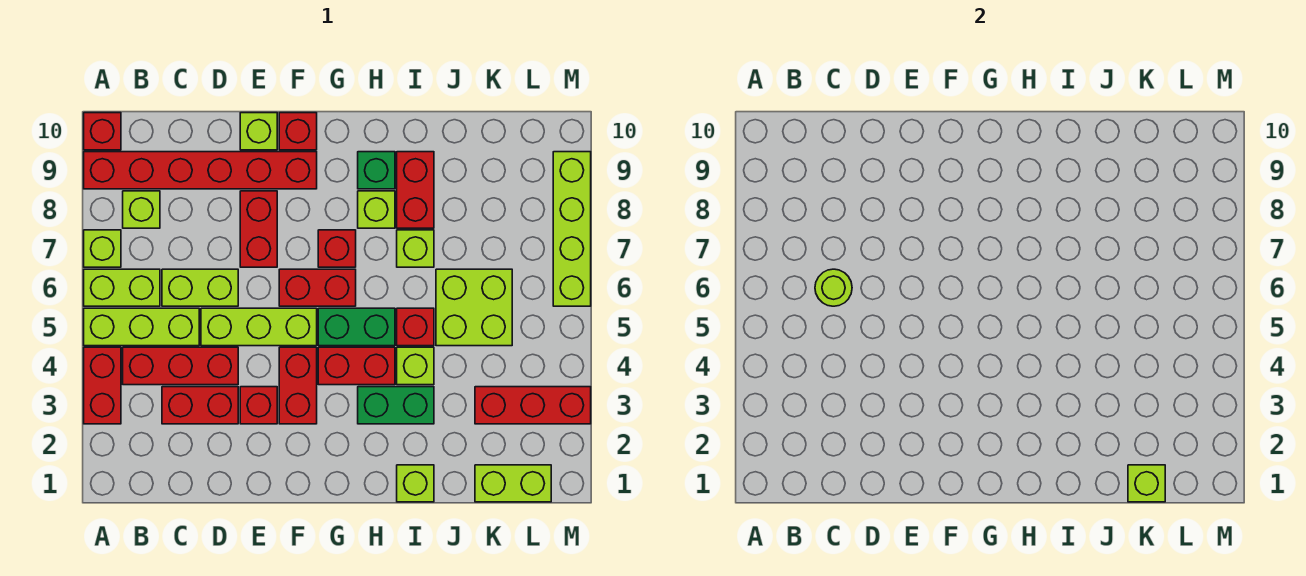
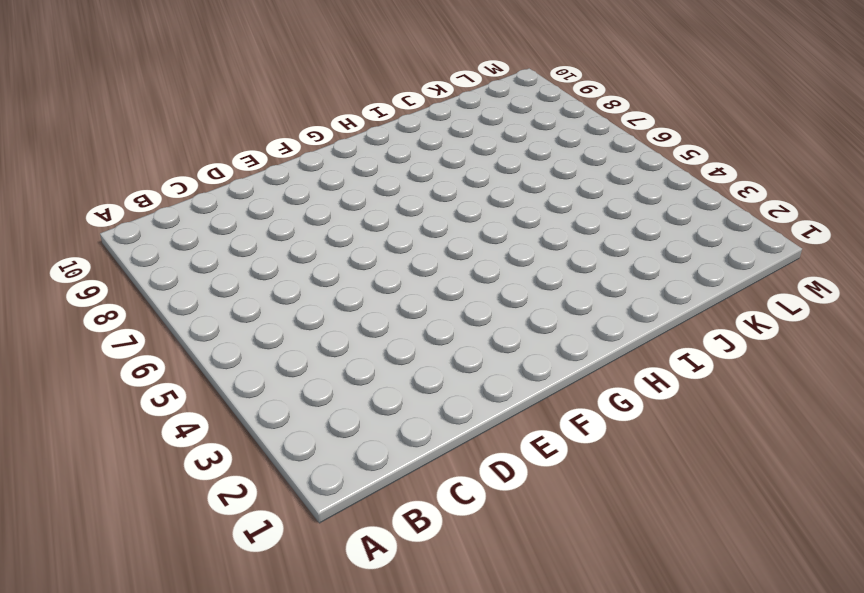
none -> red 1x2 brick [84,347,121,424]
none -> lime 1x3 brick [84,308,199,346]
none -> lime 1x2 brick [84,269,160,306]
none -> lime 1x1 brick [84,230,121,267]

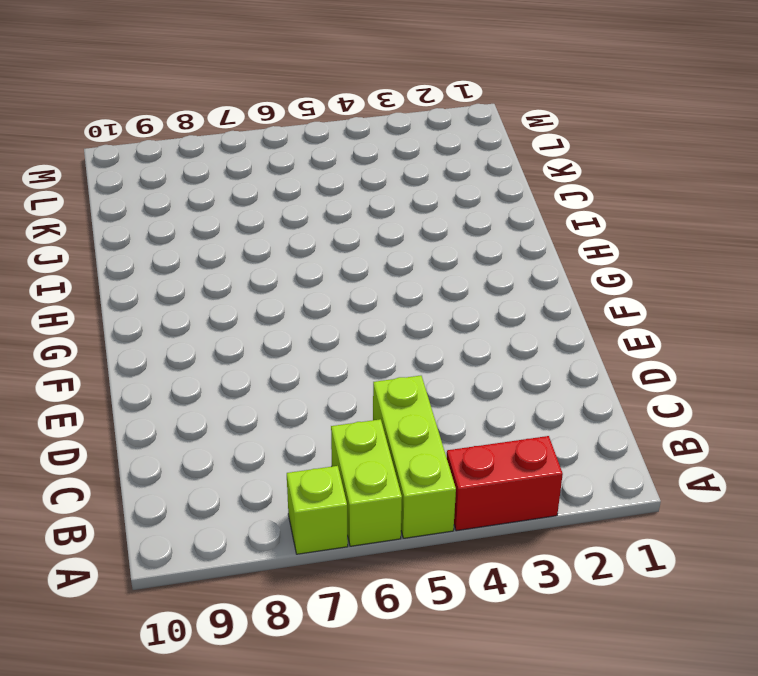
none -> red 1x6 brick [84,152,317,189]
none -> red 1x1 brick [84,113,121,150]
none -> red 1x3 brick [123,347,238,385]
none -> lime 1x1 brick [123,191,160,228]

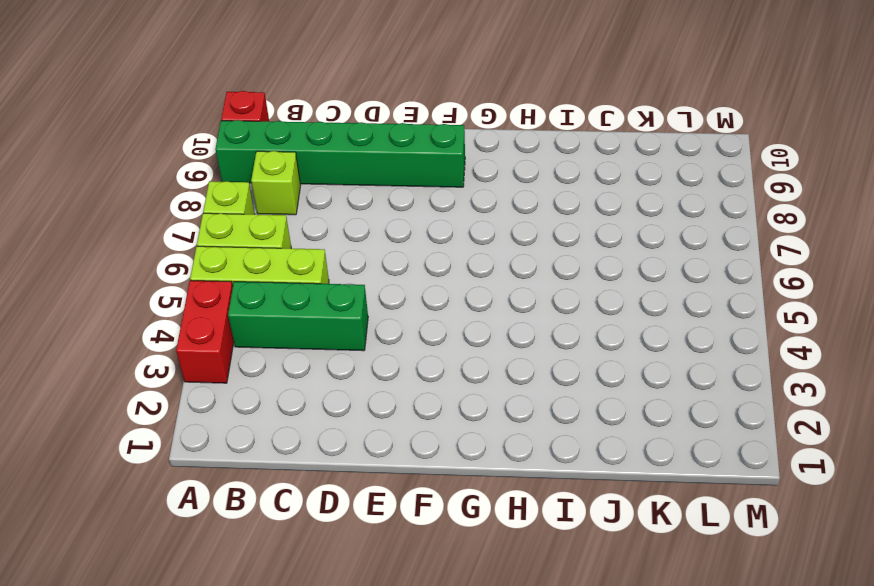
green 1x6 brick [215,120,465,187] -> red 1x6 brick [84,152,317,189]
green 1x3 brick [228,282,368,351] -> red 1x3 brick [123,347,238,385]
none -> red 1x2 brick [162,387,238,424]
none -> lime 1x2 brick [162,269,238,306]
none -> lime 1x3 brick [201,308,317,346]
none -> red 1x1 brick [240,387,277,424]

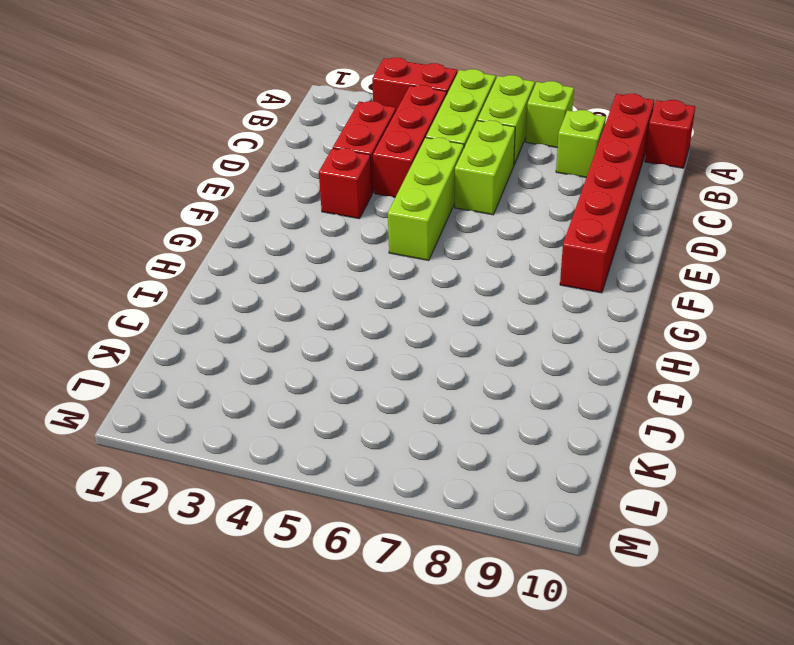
none -> red 1x2 brick [240,191,277,267]
none -> lime 1x1 brick [240,113,277,150]
none -> red 1x2 brick [279,347,317,424]
none -> red 1x2 brick [279,269,356,306]

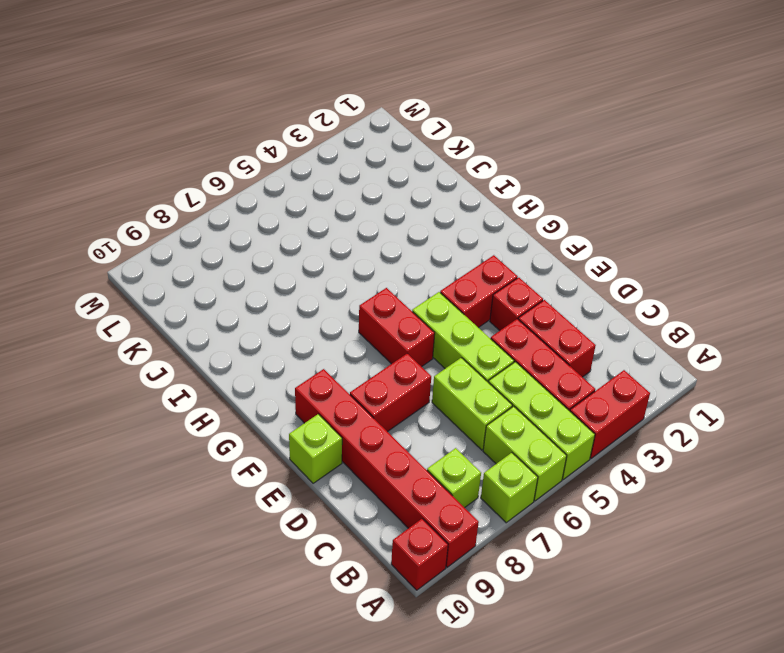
none -> red 1x1 brick [279,113,317,150]
none -> red 1x2 brick [318,347,395,385]
none -> green 1x2 brick [318,308,395,346]
none -> red 1x1 brick [318,230,356,267]

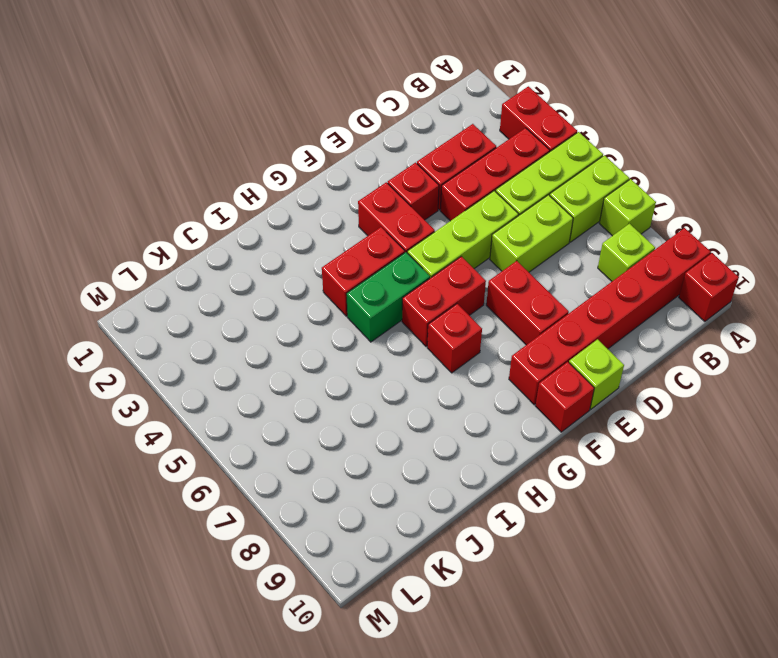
none -> green 1x2 brick [358,387,434,424]
none -> lime 1x1 brick [358,191,395,228]
none -> green 1x1 brick [358,152,395,189]
none -> lime 1x1 brick [397,465,434,502]

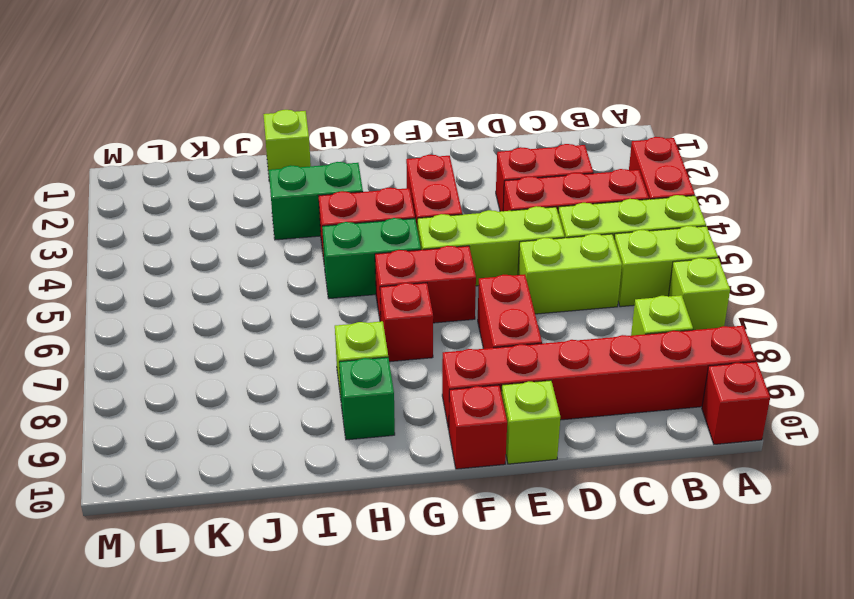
none -> red 1x1 brick [240,387,277,424]
none -> lime 1x1 brick [397,347,434,385]
none -> red 1x1 brick [397,308,434,346]
none -> lime 1x1 brick [397,230,434,267]

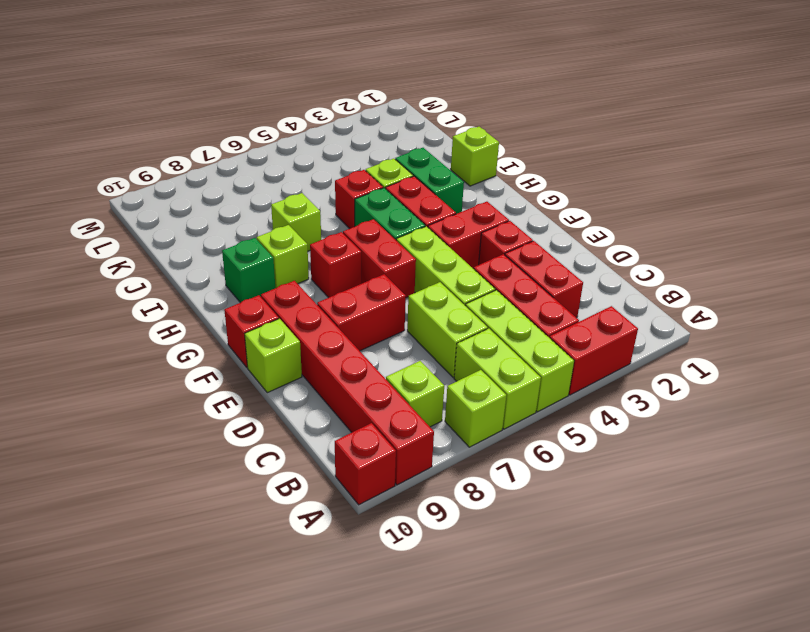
none -> red 1x2 brick [397,152,434,228]
none -> lime 2x2 brick [436,269,512,346]
none -> lime 1x2 brick [475,465,551,502]
none -> red 1x3 brick [475,387,591,424]

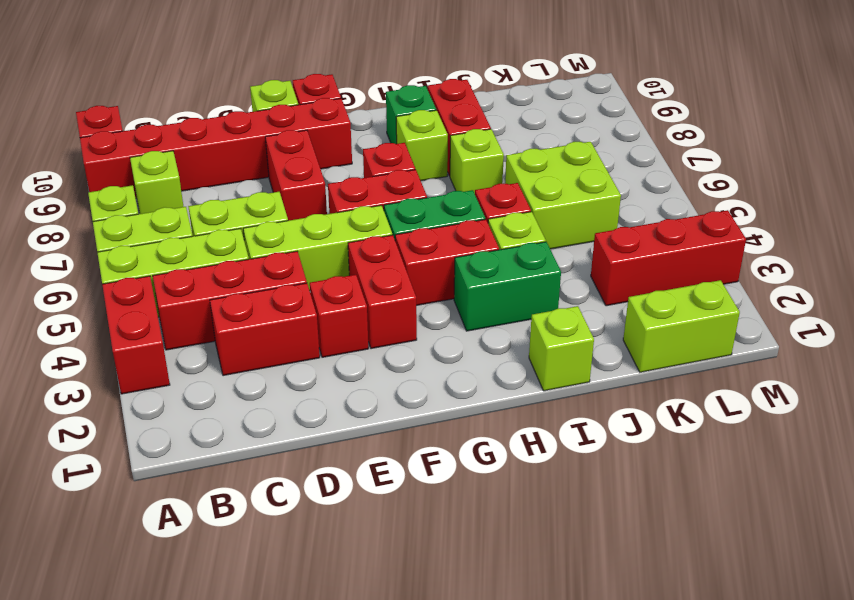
none -> lime 1x4 brick [553,152,591,306]
none -> lime 1x1 round brick [815,269,852,306]
none -> lime 1x1 brick [1128,465,1165,502]

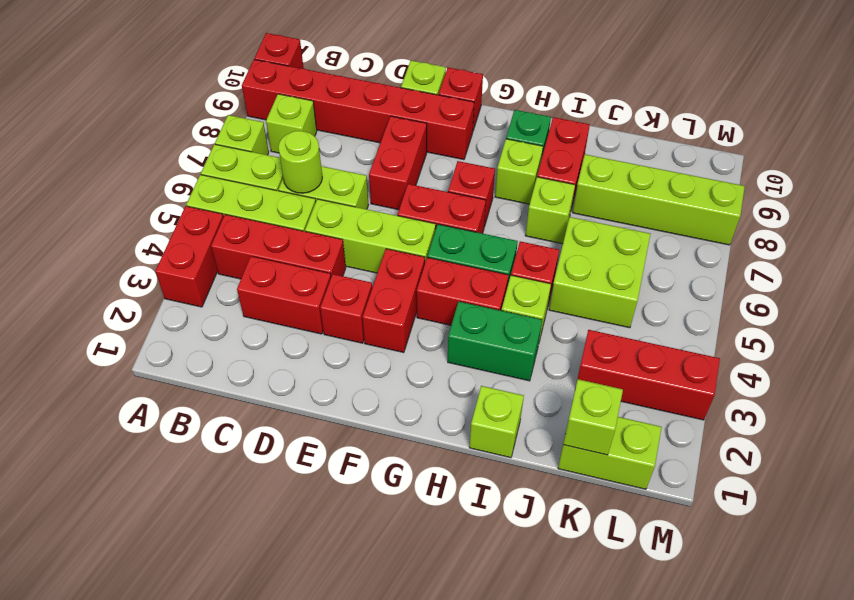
lime 1x4 brick [573,154,745,245] -> lime 1x4 brick turned to [553,152,591,306]

